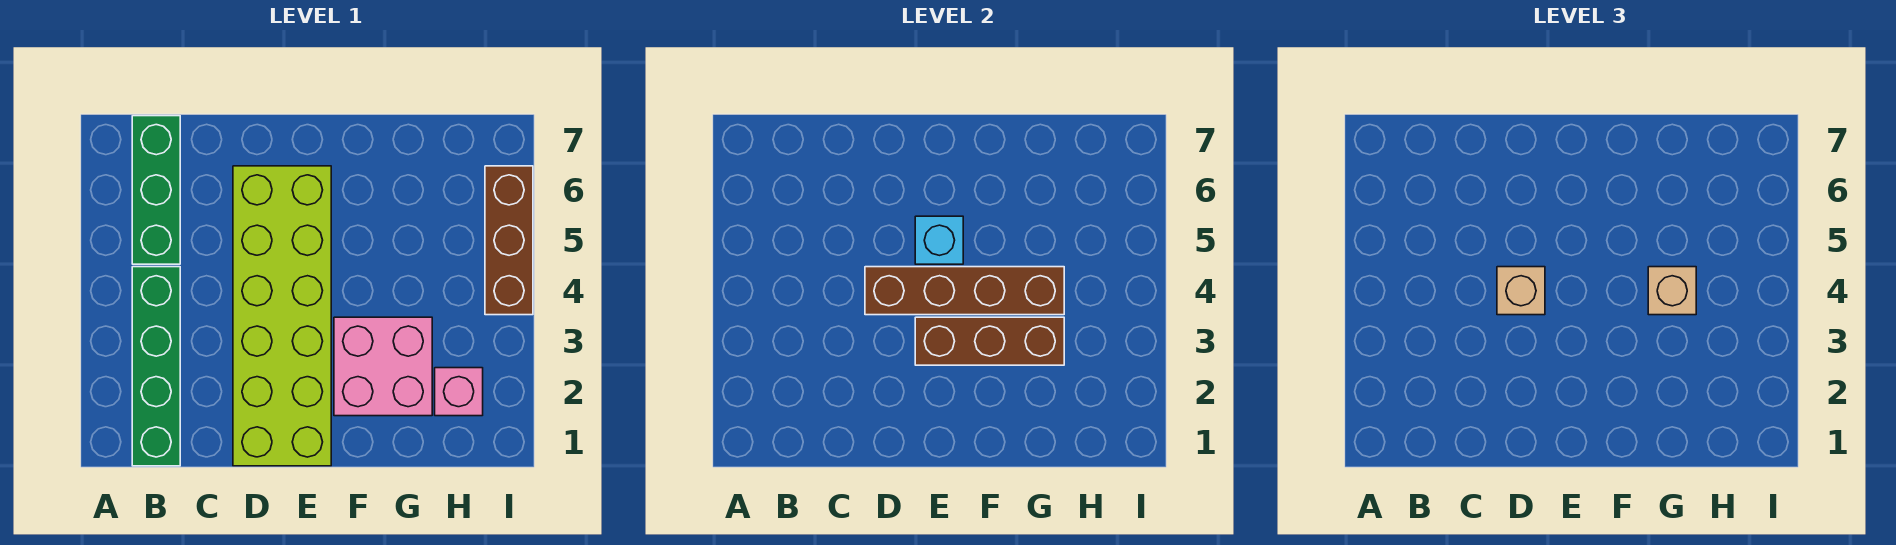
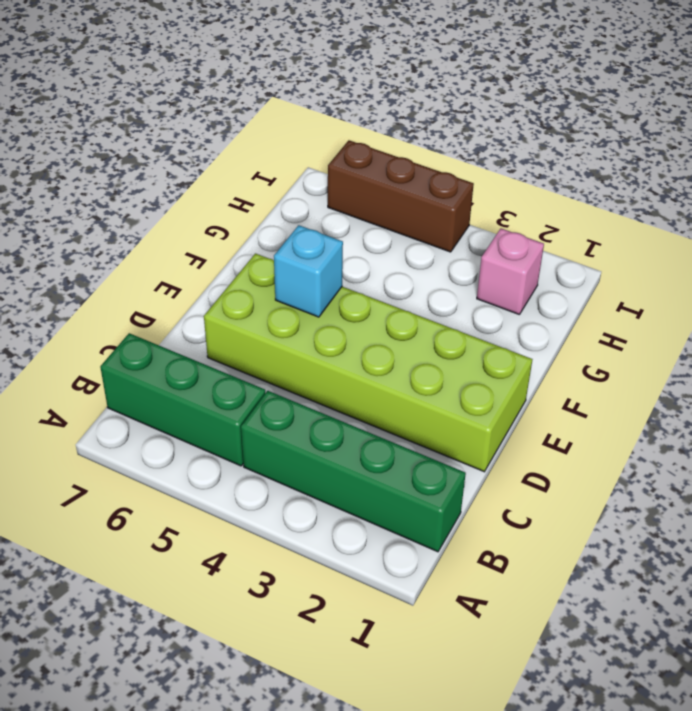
none -> pink 2x2 brick [334,317,432,416]
none -> brown 1x4 brick [865,267,1064,315]

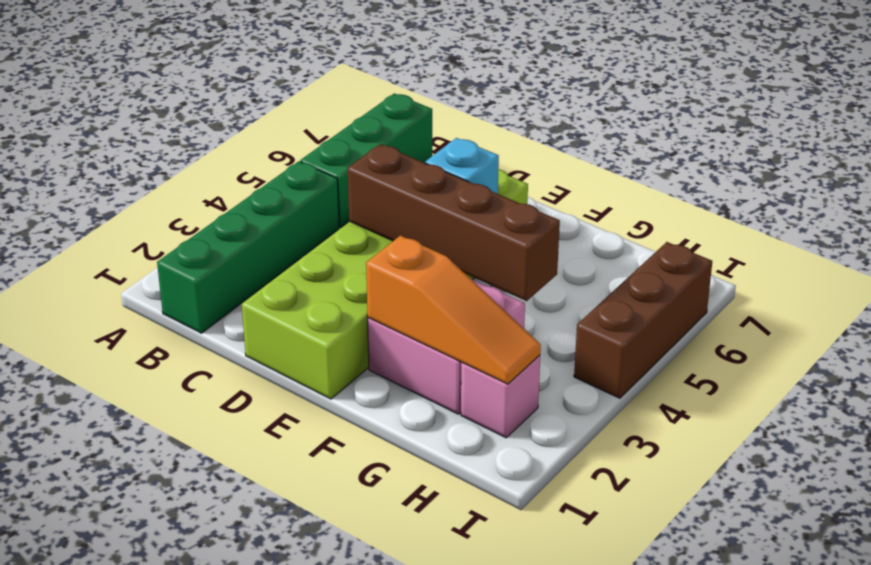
orange 1x3 slope [366,236,541,384] -> none
none -> brown 1x3 brick [915,317,1064,365]
none -> tan 1x1 brick [1497,267,1545,315]

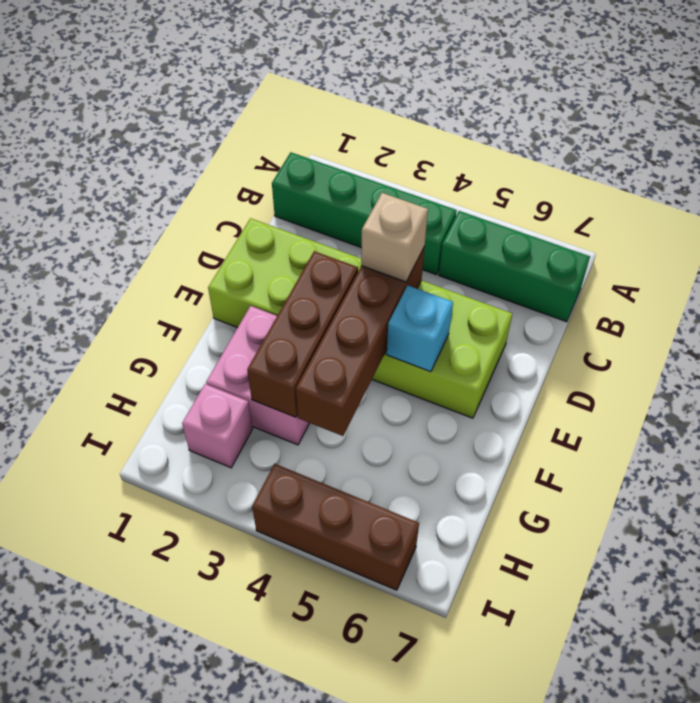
none -> tan 1x1 brick [1648,267,1696,315]

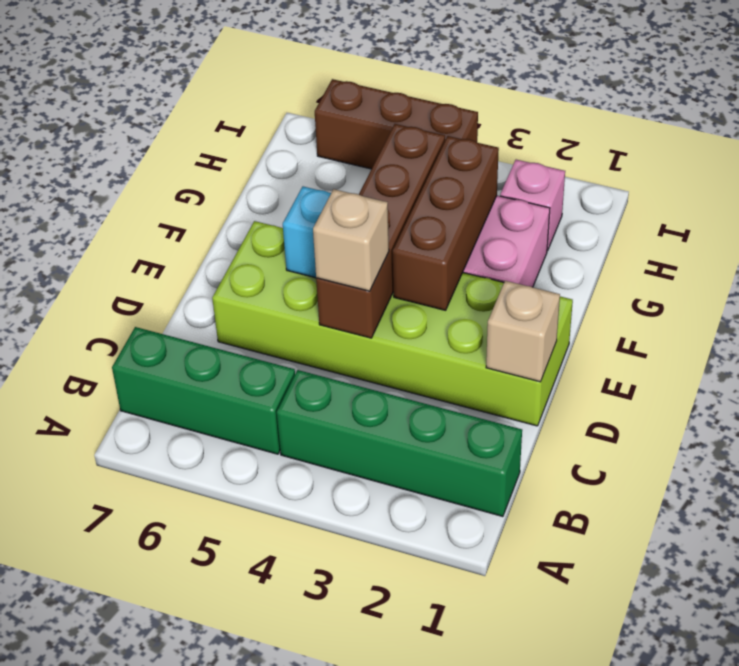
tan 1x1 brick [486,281,560,382] -> tan 1x1 brick moved to [1648,267,1696,315]

